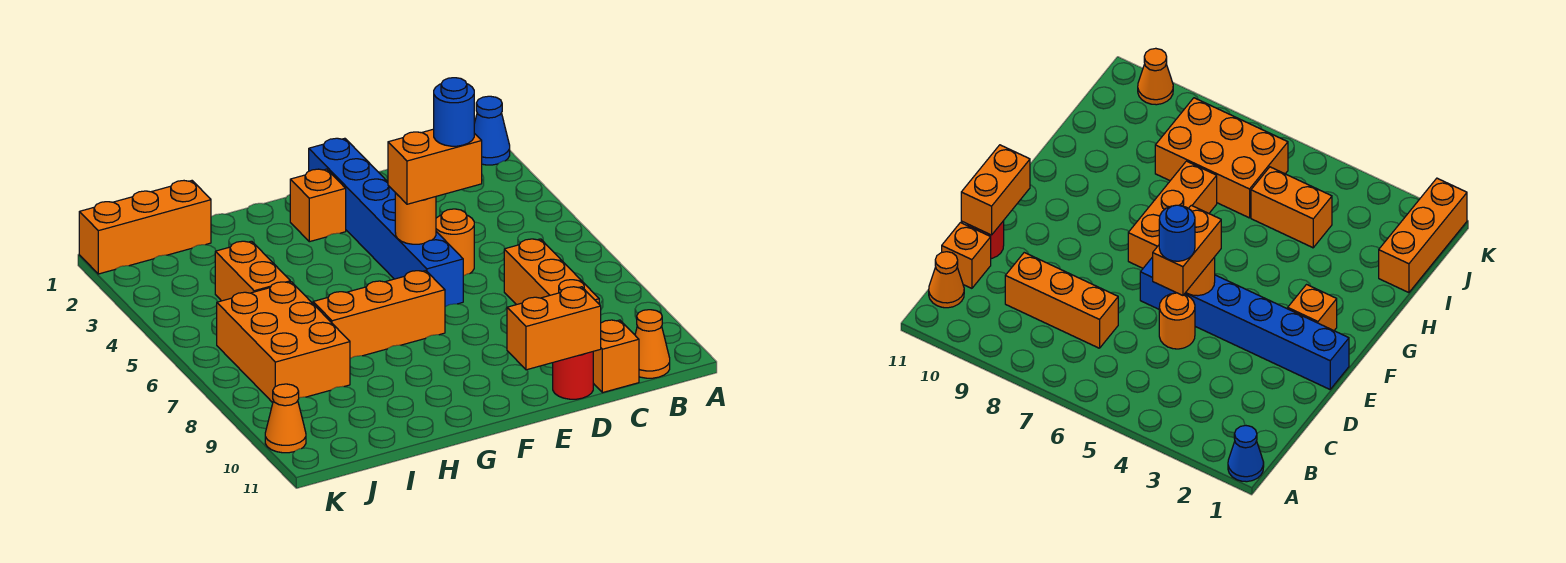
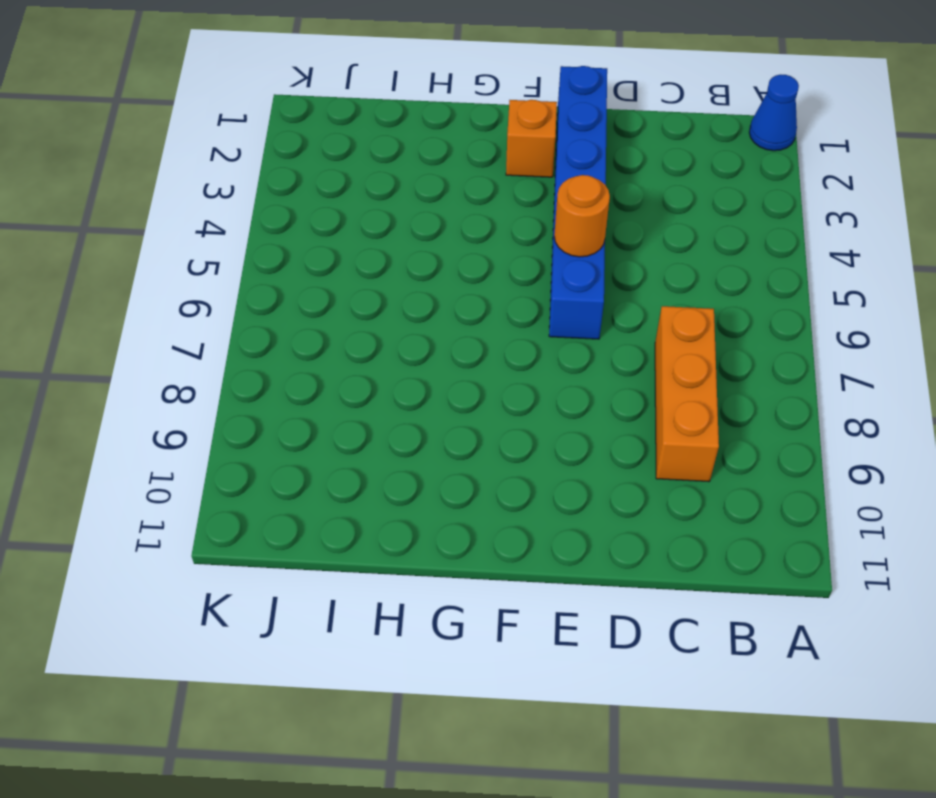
none -> orange 1x1 cone [635,310,670,378]
none -> orange 1x1 brick [593,320,639,393]
none -> orange 1x1 round brick [436,209,474,276]

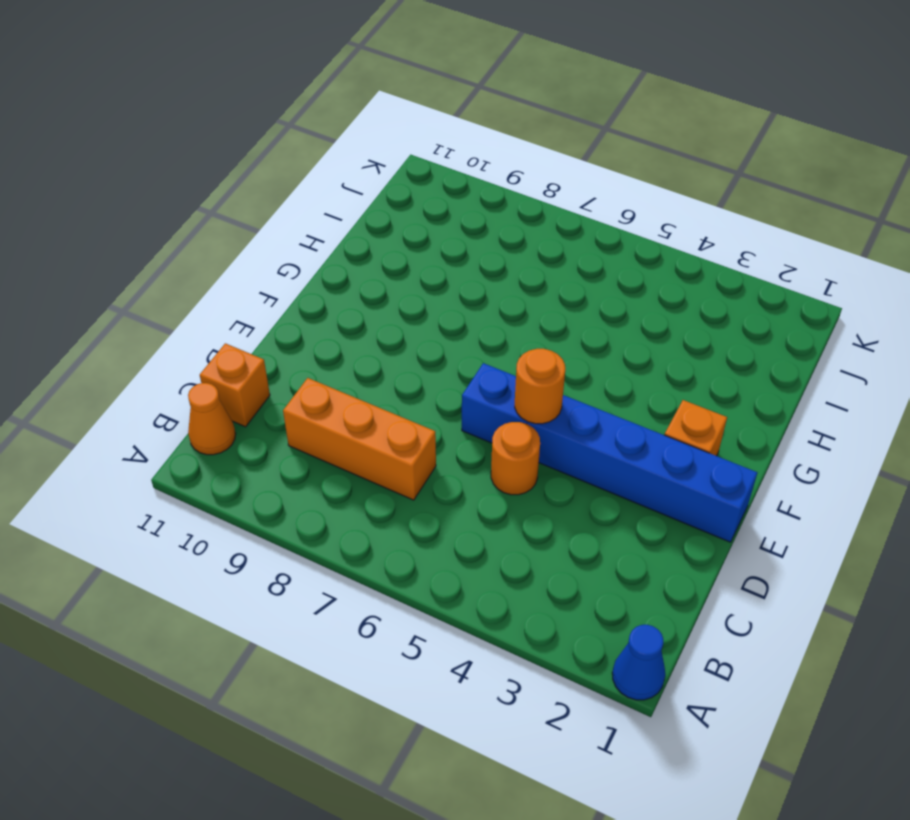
none -> red 1x1 round brick [553,352,593,399]
none -> orange 1x3 brick [313,271,445,358]
none -> orange 1x3 brick [79,181,211,274]

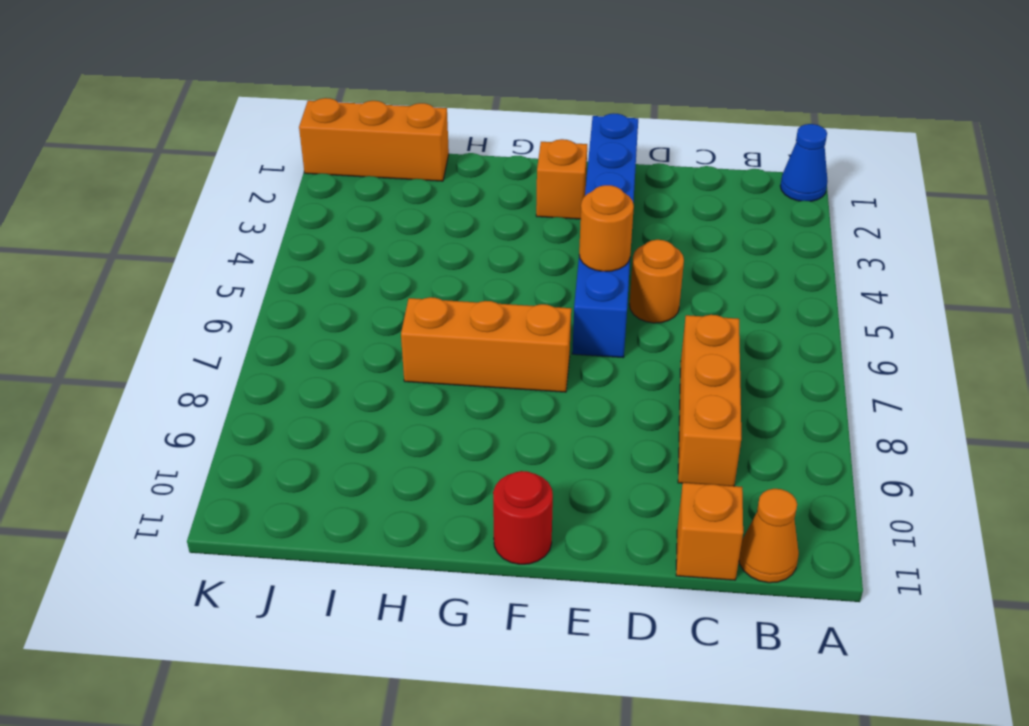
red 1x1 round brick [493,471,553,564] -> red 1x1 round brick moved to [553,352,593,399]
none -> orange 1x2 brick [215,241,290,301]
none -> orange 2x3 brick [217,282,350,403]
none -> orange 1x1 cone [265,384,306,453]

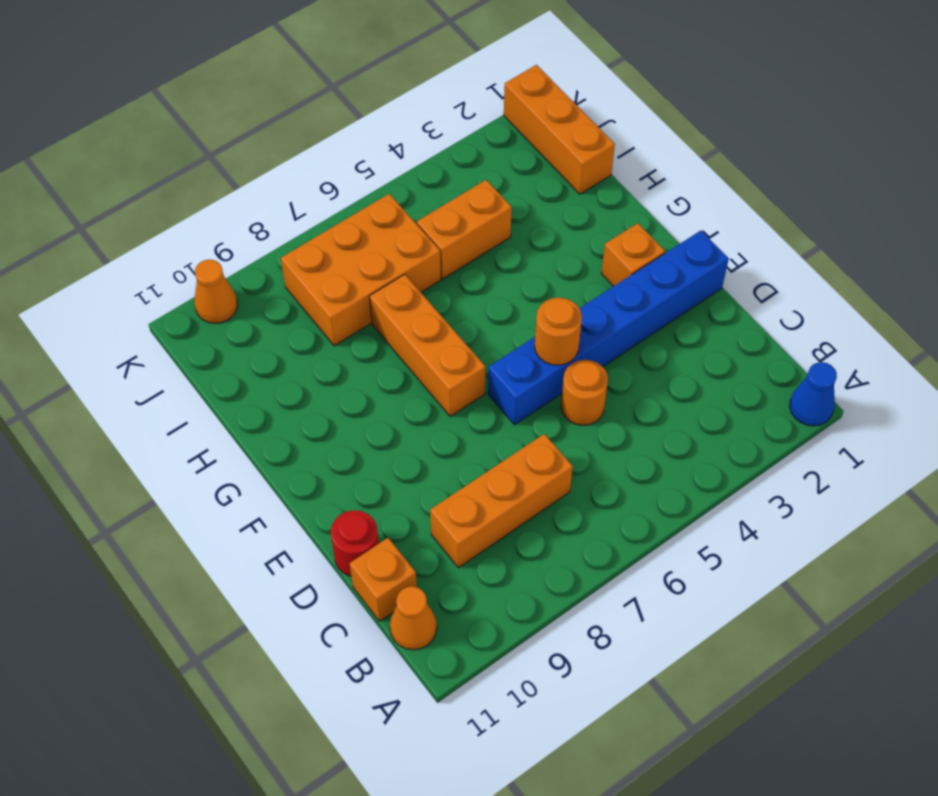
none -> orange 1x2 brick [507,287,601,370]
none -> orange 1x2 brick [388,129,482,204]
none -> blue 1x1 round brick [434,78,474,146]

